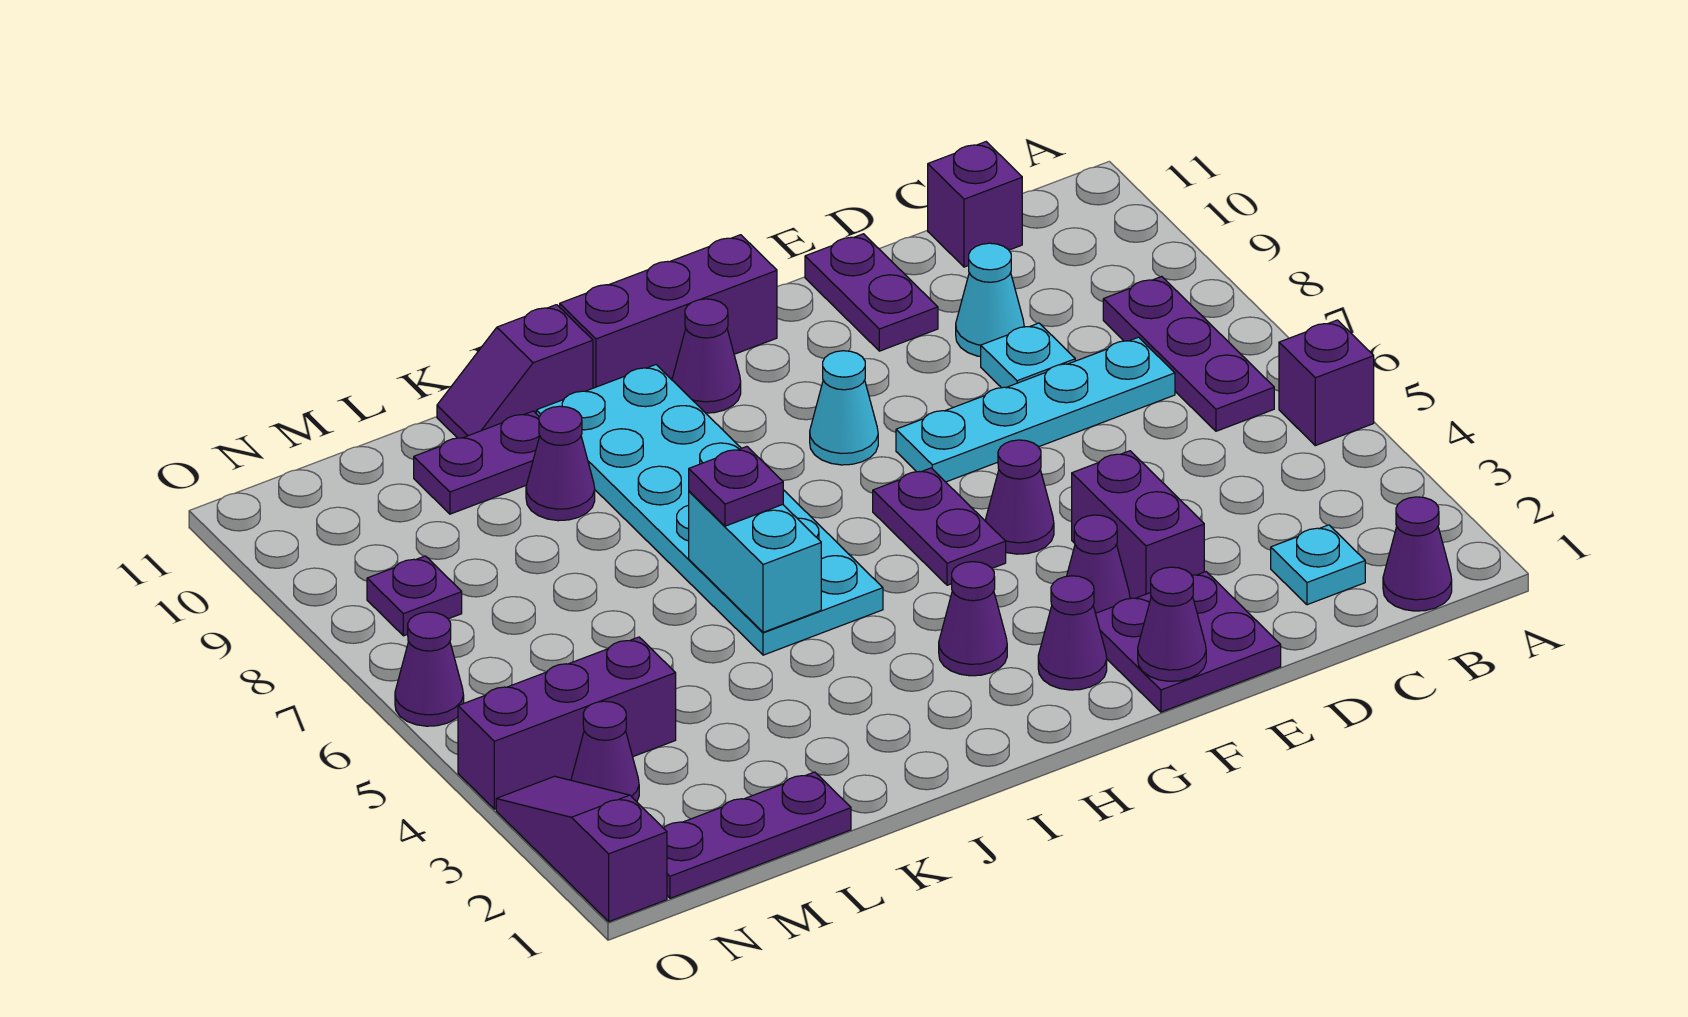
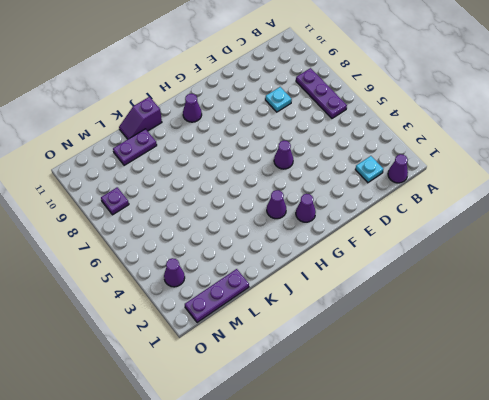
none -> purple 1x1 brick [1279,320,1374,446]
none -> cyan 1x4 plate [896,337,1175,482]
none -> purple 1x1 brick [928,142,1022,267]
none -> cyan 1x1 cone [956,243,1024,357]

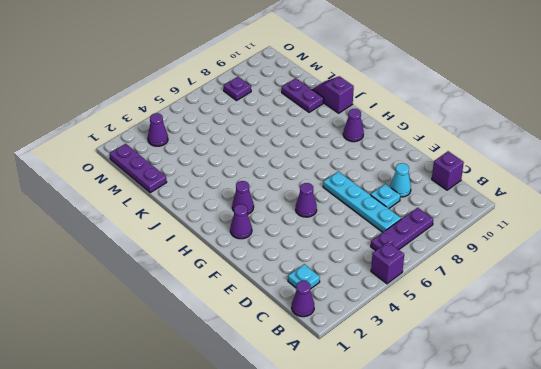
none -> purple 2x2 plate [1096,572,1281,712]
none -> purple 1x2 brick [1072,451,1204,599]
none -> purple 1x2 plate [805,234,938,351]
none -> purple 1x1 cone [1067,515,1130,613]

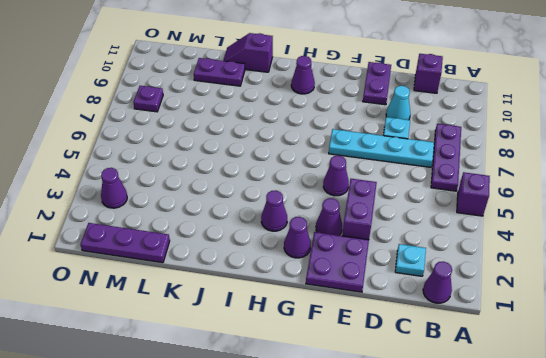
none -> purple 1x2 plate [873,468,1006,585]
none -> cyan 1x1 cone [810,351,878,465]
none -> purple 1x3 brick [560,235,777,388]
none -> cyan 2x6 plate [536,365,883,655]

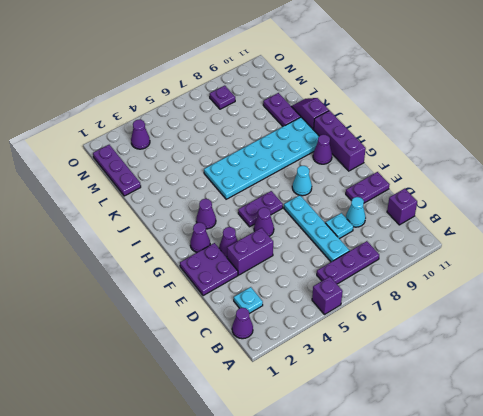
none -> purple 1x1 cone [526,406,595,521]
none -> purple 1x3 brick [458,637,676,809]
none -> purple 1x3 slope [496,776,667,922]
none -> purple 1x1 cone [395,612,464,726]

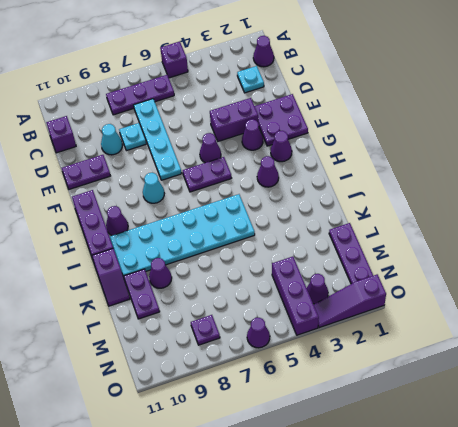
none -> purple 1x1 cone [1138,567,1206,681]
none -> cyan 1x2 brick [689,491,821,632]
none -> purple 1x1 plate [689,447,783,526]

